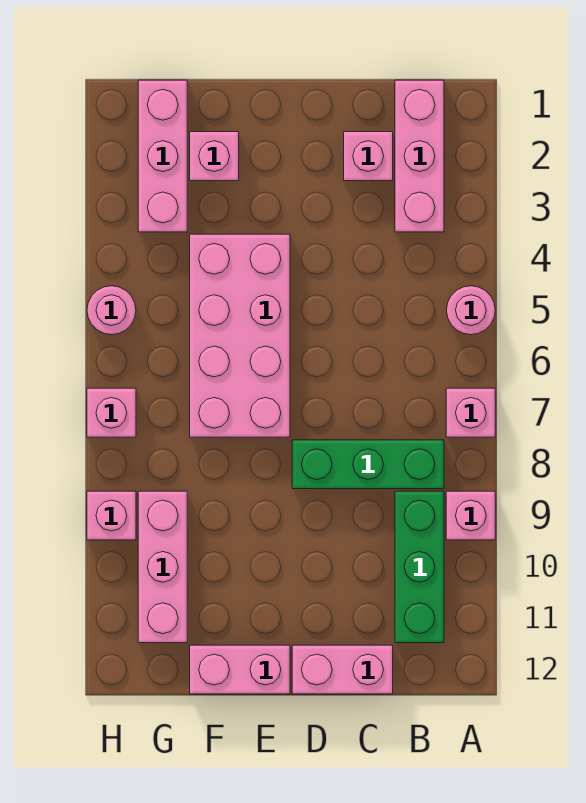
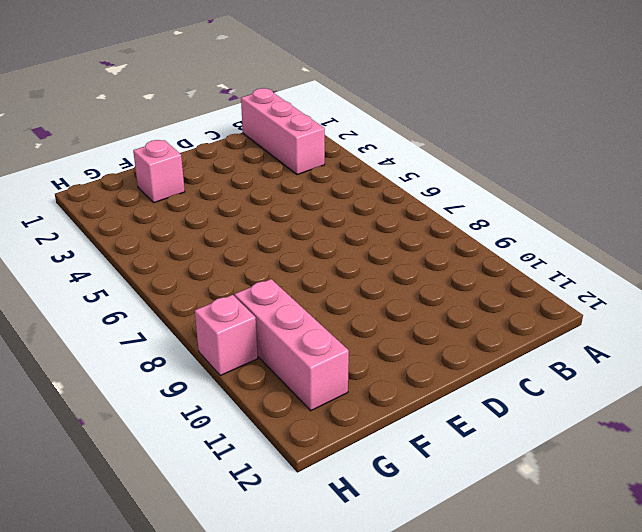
none -> pink 1x1 round brick [447,286,495,335]
none -> pink 1x1 brick [446,388,495,437]
none -> pink 1x1 brick [446,491,495,540]

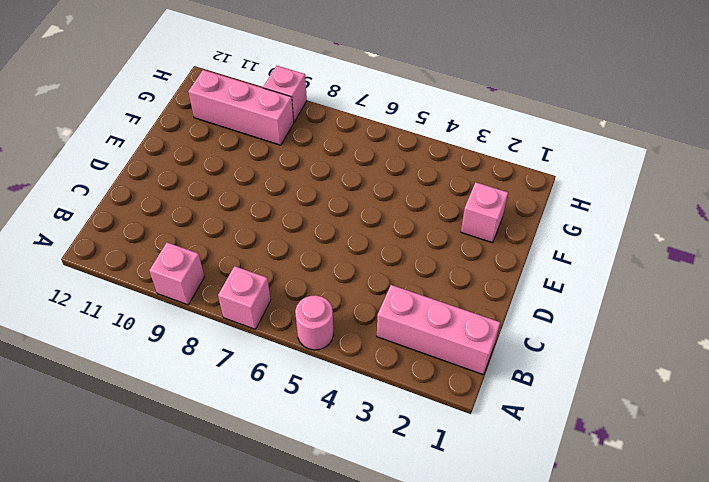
none -> green 1x3 brick [292,440,444,489]
none -> green 1x3 brick [395,491,444,643]
none -> pink 1x1 brick [344,132,393,181]

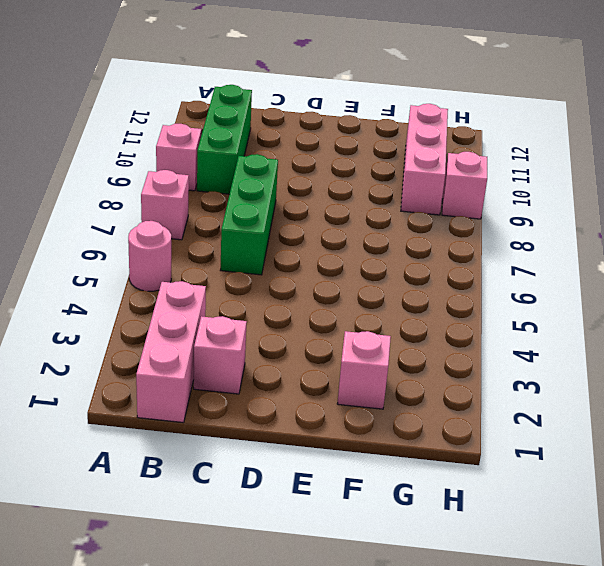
green 1x3 brick [221,154,278,275] -> green 1x3 brick turned to [292,440,444,489]
none -> pink 1x2 brick [292,645,393,694]
none -> pink 2x4 brick [190,234,290,437]
none -> pink 1x2 brick [190,645,290,694]

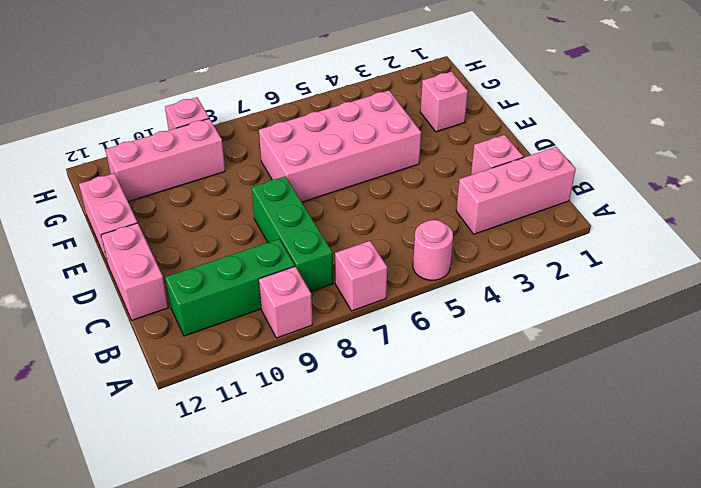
none -> pink 1x3 brick [138,80,187,232]
none -> pink 1x1 round brick [87,286,136,335]
none -> pink 1x1 brick [87,388,136,437]

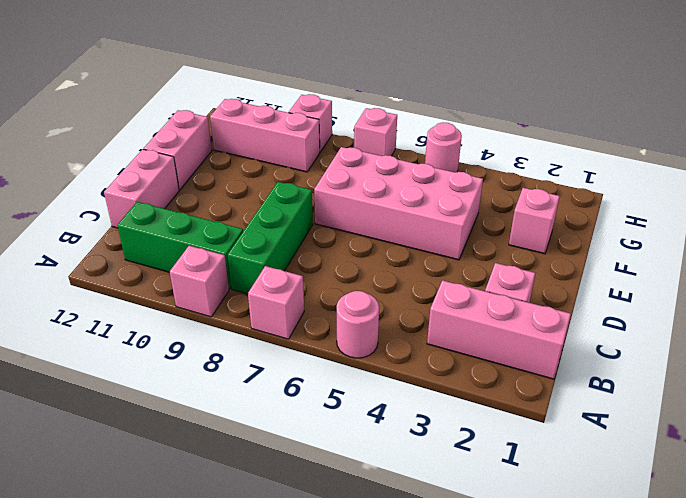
none -> pink 1x3 brick [138,80,187,232]

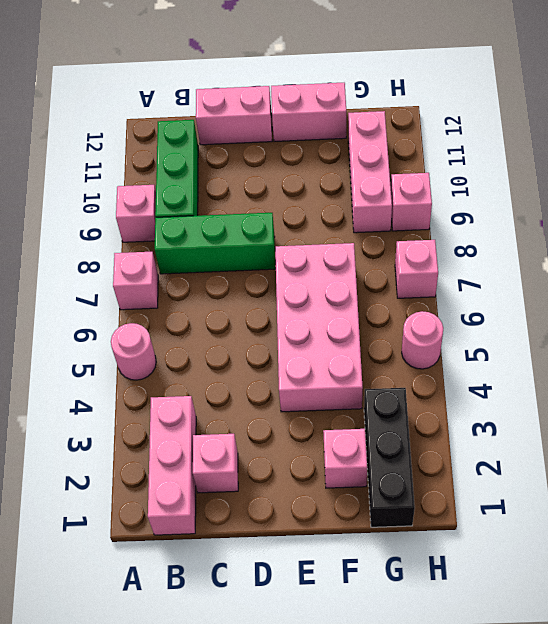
black 1x3 brick [364,388,415,527] -> pink 1x3 brick [138,80,187,232]

